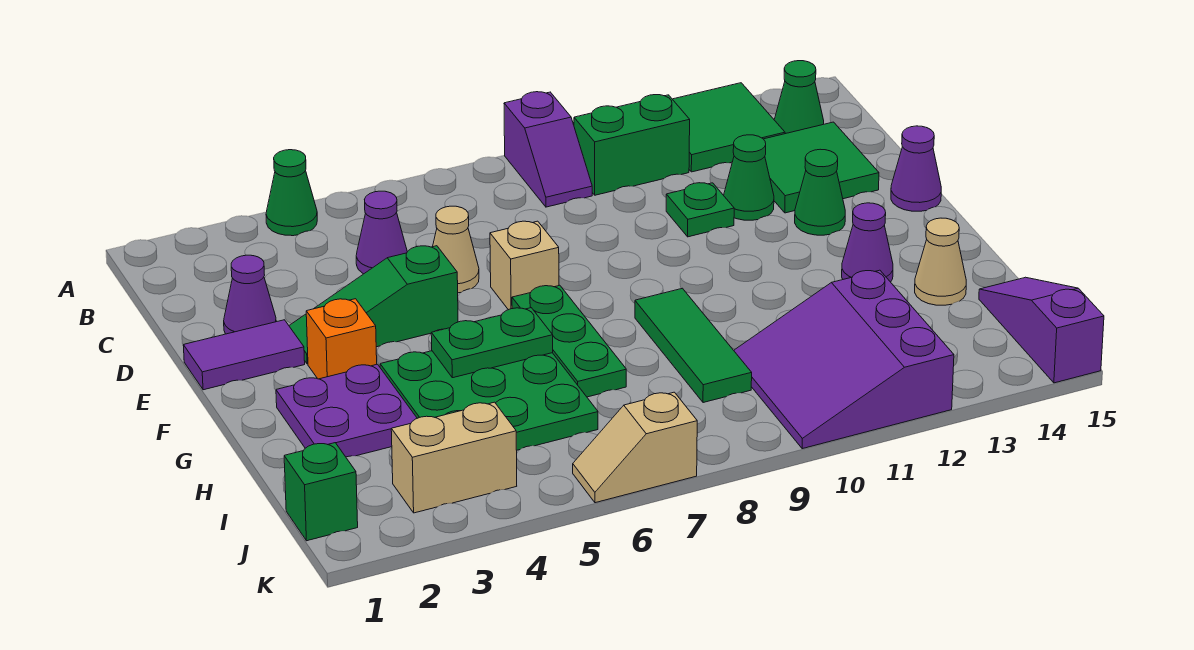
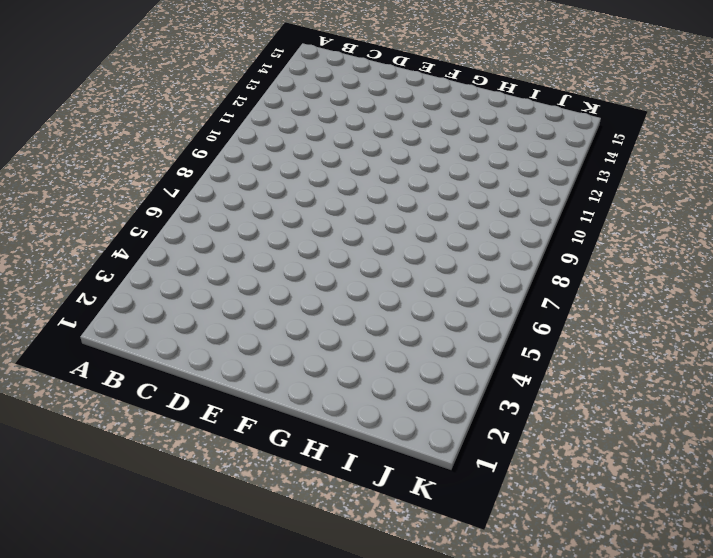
none -> green 1x1 cone [266,150,317,236]
none -> purple 1x2 slope [504,92,592,207]
none -> green 2x2 tile [673,83,785,172]

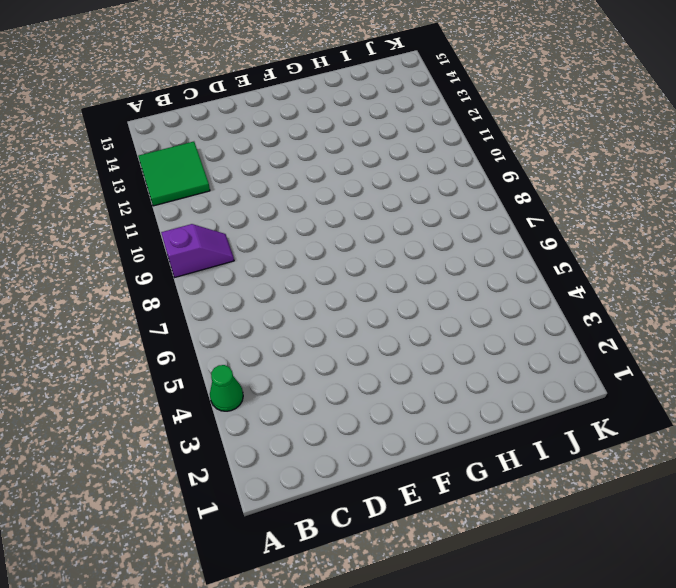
none -> green 1x2 brick [574,95,690,195]
none -> green 1x1 cone [774,61,824,134]
none -> purple 1x1 cone [356,191,407,274]

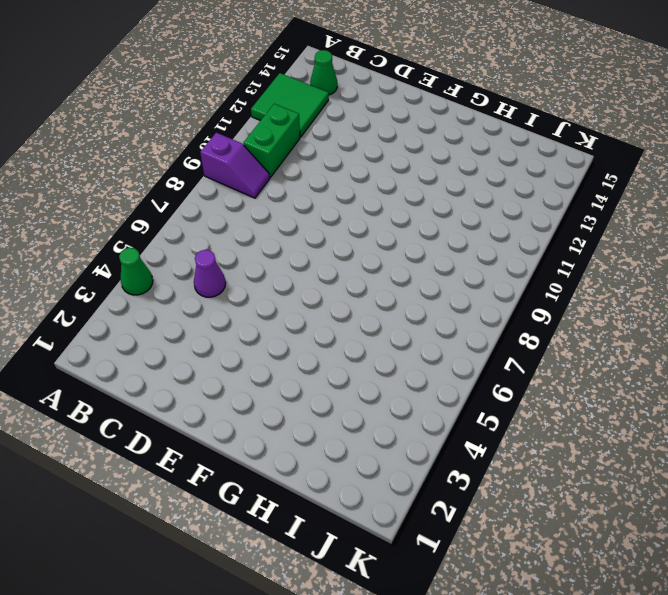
none -> green 2x2 tile [764,122,879,213]
none -> purple 1x1 cone [224,255,276,334]
none -> tan 1x1 cone [433,206,479,293]

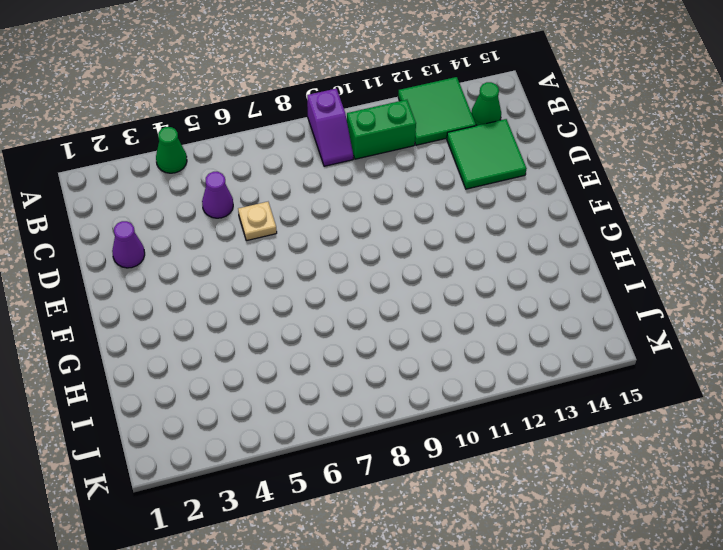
tan 1x1 plate [238,202,277,241] -> tan 1x1 cone [433,206,479,293]
none -> green 1x1 plate [666,183,734,237]
none -> green 1x1 cone [724,135,774,220]
none -> purple 1x2 tile [183,320,305,390]

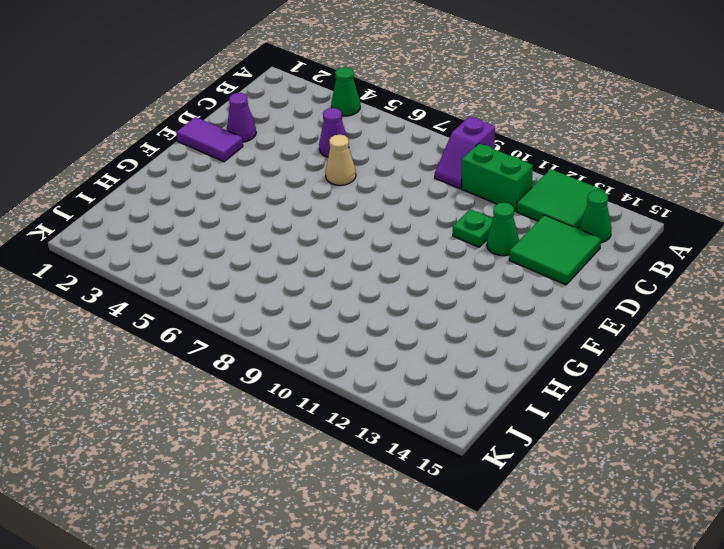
none -> green 1x3 slope [289,246,458,364]
none -> tan 1x1 brick [490,221,559,310]
none -> green 1x1 cone [795,149,845,235]

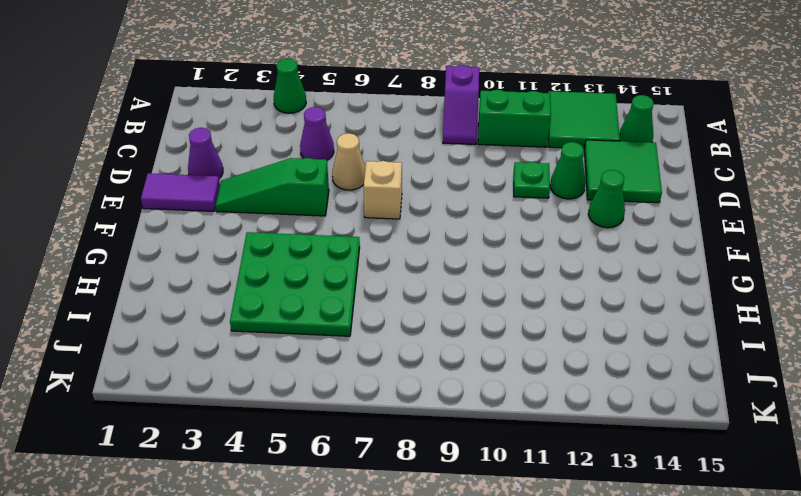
none -> purple 1x1 cone [891,126,941,211]
none -> orange 1x1 brick [306,299,377,379]
none -> green 1x3 plate [512,285,626,397]

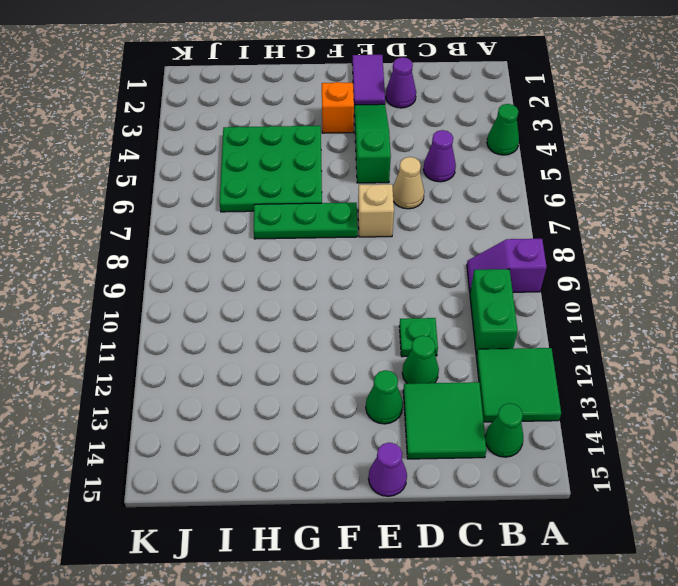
none -> purple 2x2 plate [276,364,417,457]
none -> green 1x3 tile [635,288,752,403]
none -> purple 1x1 cone [842,203,893,282]

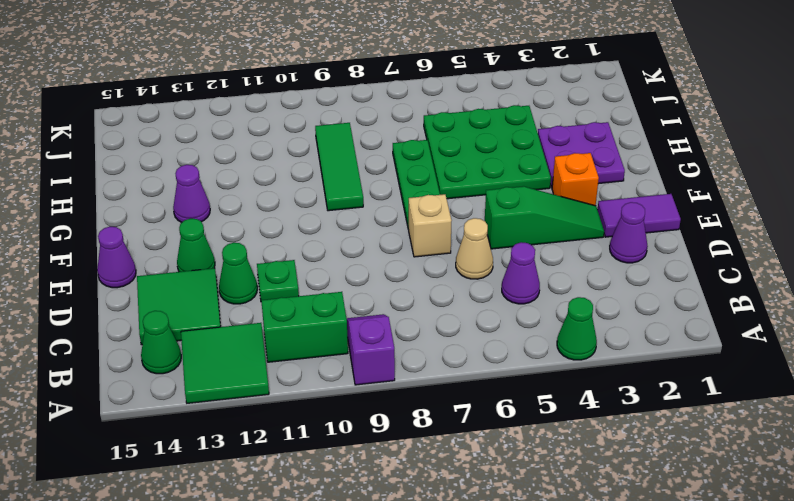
none -> tan 1x1 cone [915,218,966,305]
none -> purple 3x3 slope [734,270,954,449]
none -> purple 1x3 slope [979,277,1104,383]

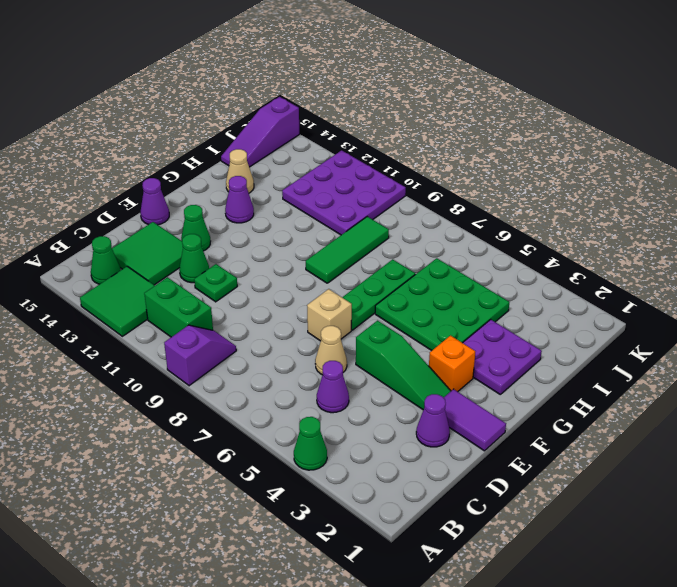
purple 3x3 plate [282,150,406,235] -> purple 3x3 slope [734,270,954,449]
none -> green 1x1 brick [284,443,358,541]
none -> tan 1x2 brick [391,402,517,513]
none -> tan 1x2 slope [573,392,697,503]

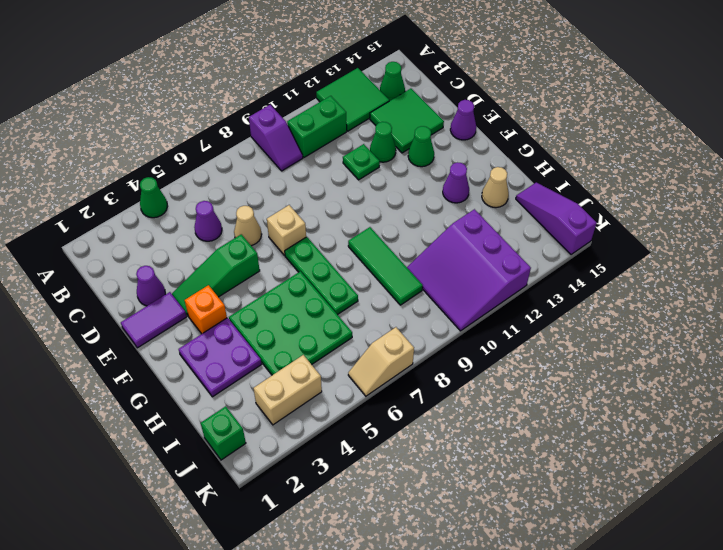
none -> green 1x2 plate [431,308,553,378]

